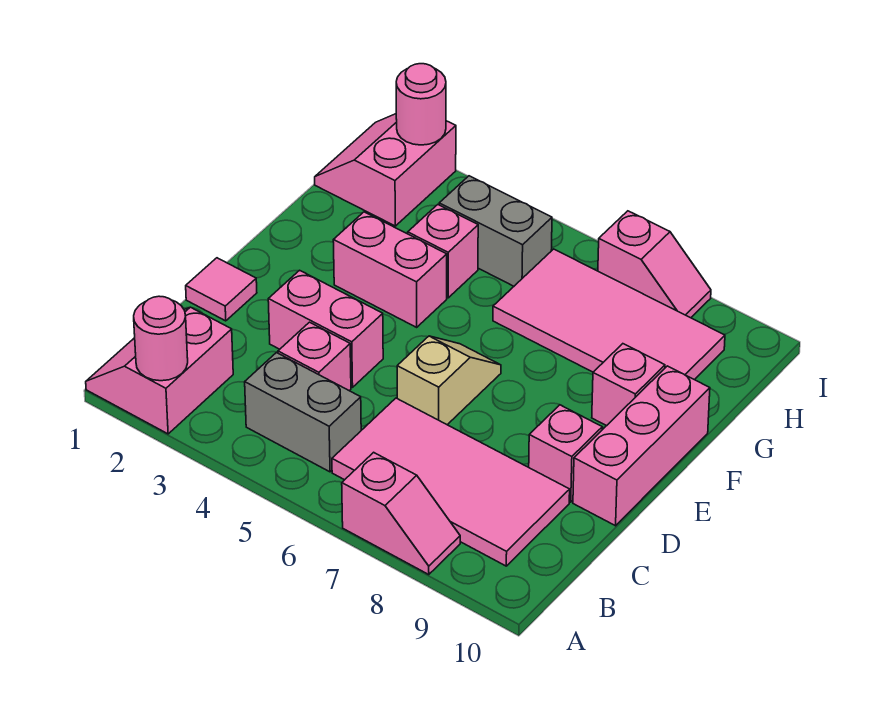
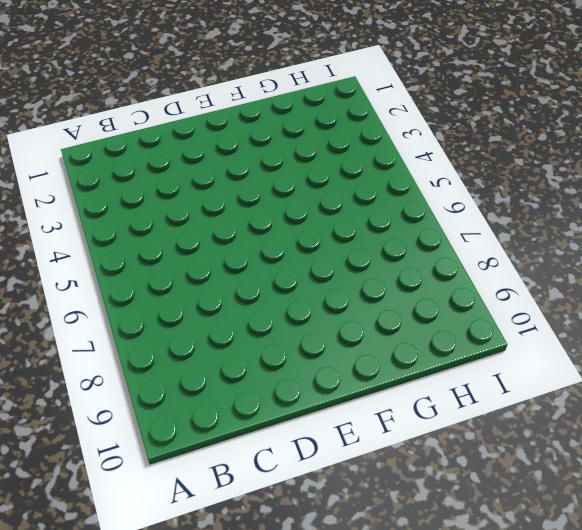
none -> pink 2x2 slope [86,307,233,434]
none -> pink 1x2 slope [342,452,460,575]
none -> grey 1x2 brick [245,353,361,472]

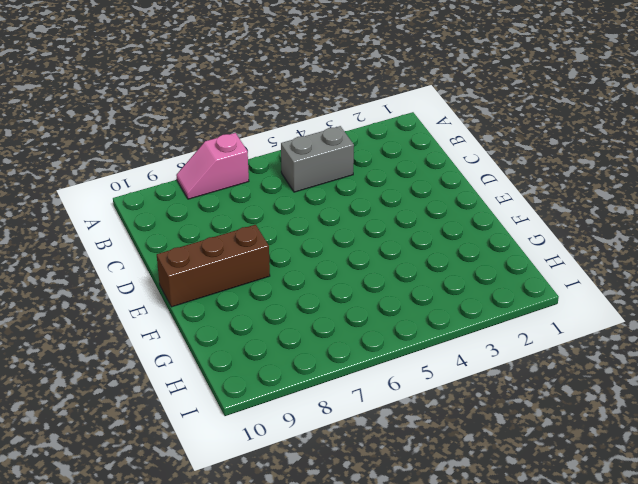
brown 1x3 brick [157,225,270,307] -> pink 1x3 brick [573,366,710,526]
none -> pink 2x2 slope [86,307,233,434]
none -> pink 2x4 tile [332,398,570,566]
none -> pink 1x1 brick [278,322,351,391]

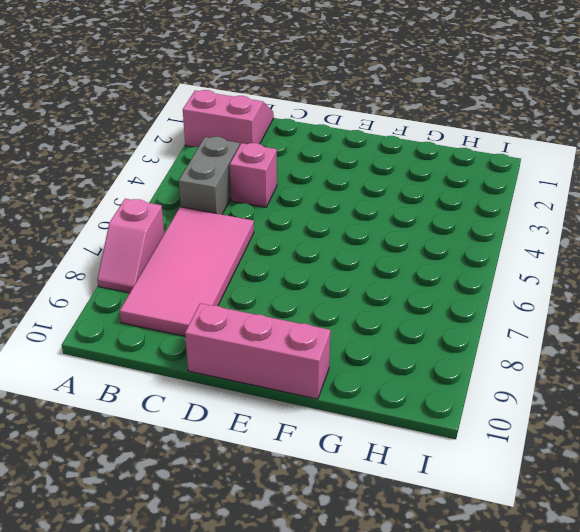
none -> pink 1x1 tile [186,258,257,321]
none -> pink 1x2 brick [268,270,383,387]
none -> tan 1x2 slope [397,336,501,425]

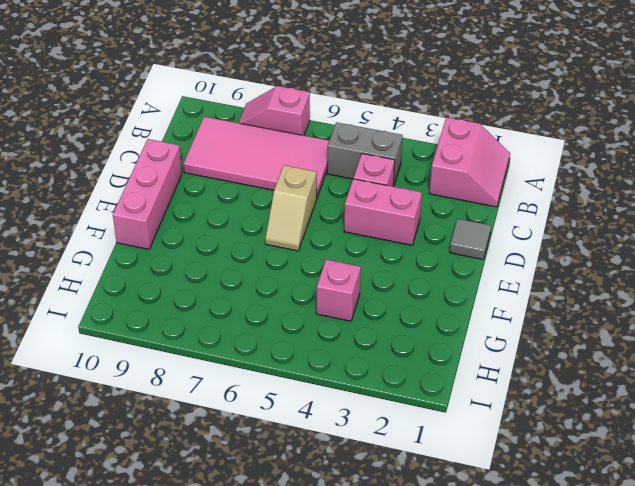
grey 1x1 tile [450,219,491,260] -> pink 1x1 tile [186,258,257,321]
none -> pink 1x1 brick [529,405,602,502]
none -> pink 1x2 brick [333,212,447,327]
none -> pink 1x1 brick [592,344,665,426]

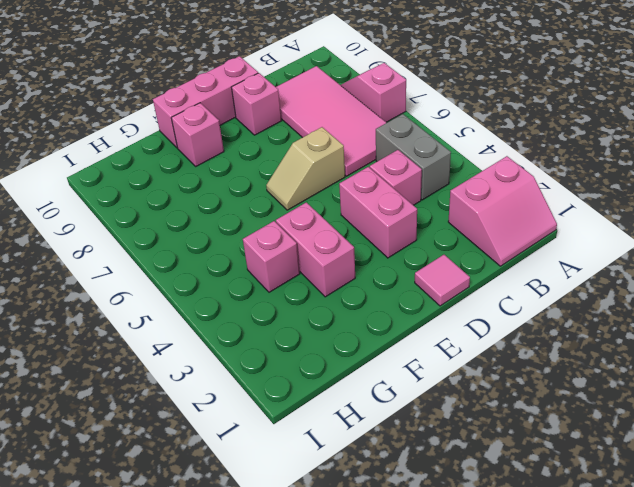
none -> pink 2x4 tile [493,249,725,380]
none -> pink 2x2 slope [315,114,456,226]
none -> grey 1x2 brick [439,176,552,286]

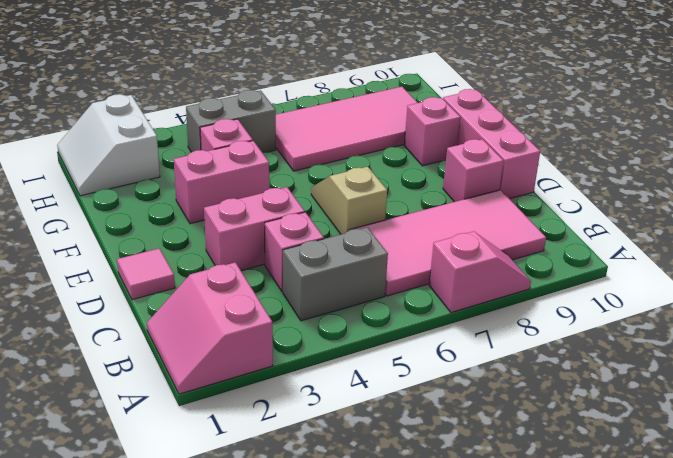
white 2x2 slope [57,94,160,196] -> pink 2x2 slope [315,114,456,226]
none -> pink 1x2 slope [598,211,711,318]
none -> pink 1x1 round brick [134,296,188,381]
none -> pink 1x1 round brick [396,64,446,145]

